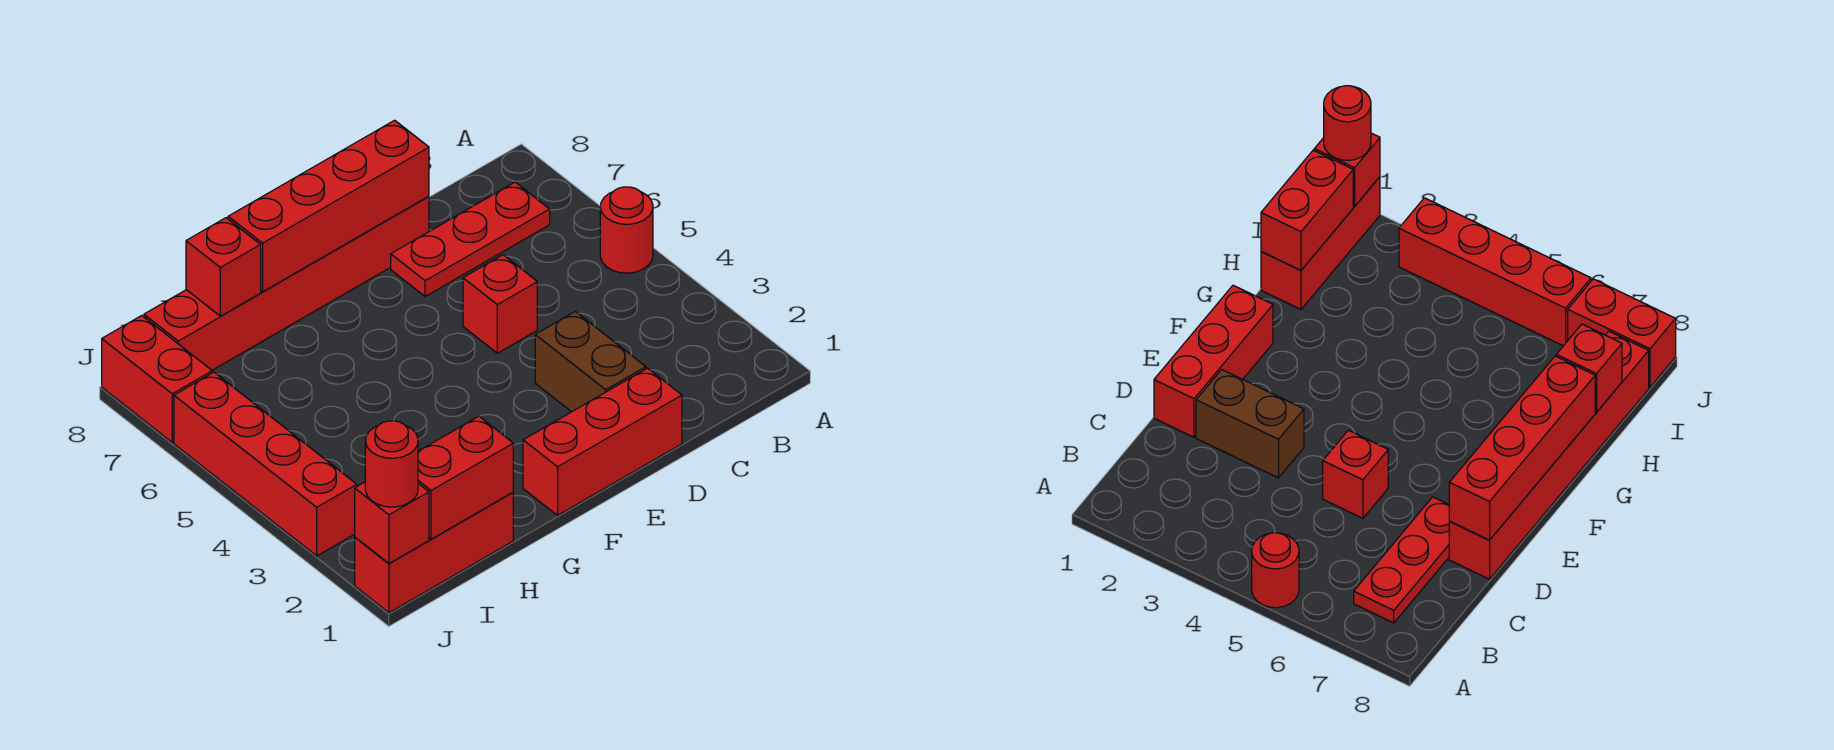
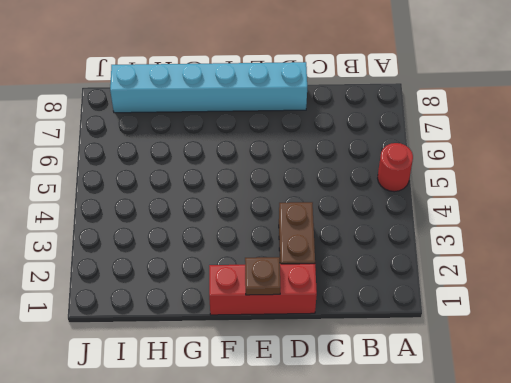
cyan 1x6 brick [110,62,307,113] -> red 1x6 brick [144,196,429,370]
brown 1x1 plate [245,257,281,295] -> none
none -> red 1x3 plate [391,182,550,297]
none -> red 1x1 brick [463,255,537,353]
none -> red 1x3 brick [355,492,513,613]

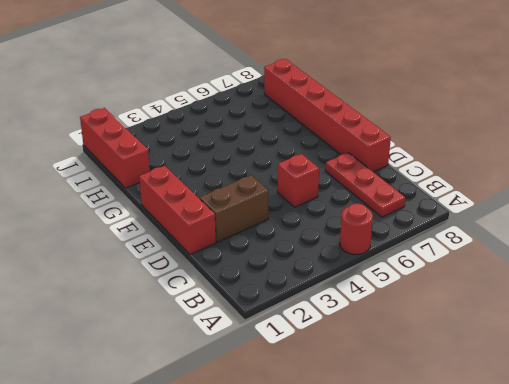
none -> red 1x4 brick [174,372,357,556]
none -> red 1x2 brick [102,316,212,442]
none -> red 1x4 brick [228,120,429,292]

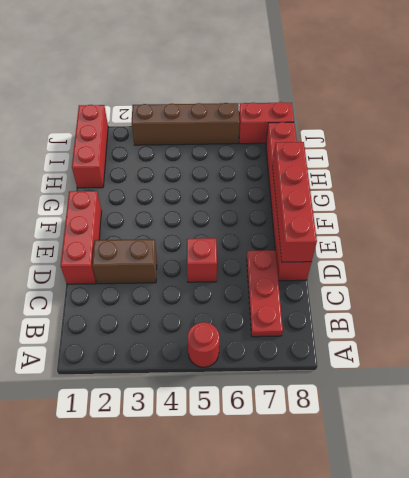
brown 1x4 brick [132,103,240,145] -> red 1x4 brick [174,372,357,556]
none -> red 1x2 brick [418,416,513,539]
none -> red 1x1 brick [186,218,261,316]
none -> red 1x1 brick [355,482,429,563]

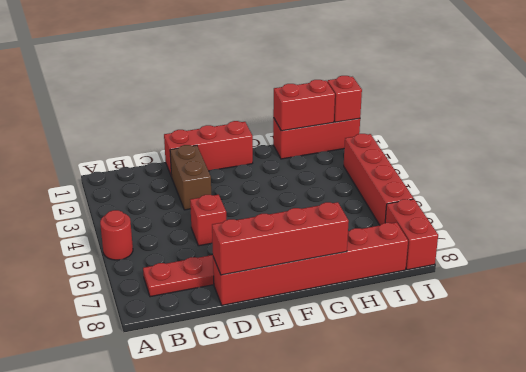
none -> red 1x1 brick [186,218,261,316]
none -> red 1x1 round brick [365,421,418,507]

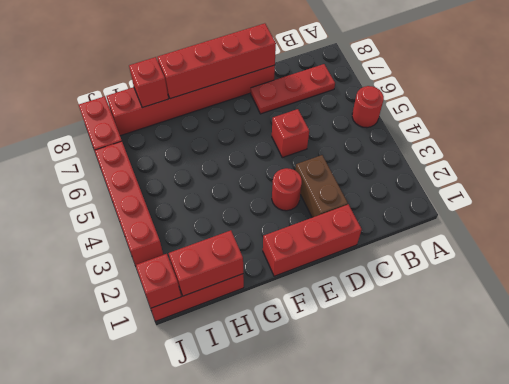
red 1x1 round brick [272,168,302,211] -> red 1x1 round brick moved to [365,421,418,507]

